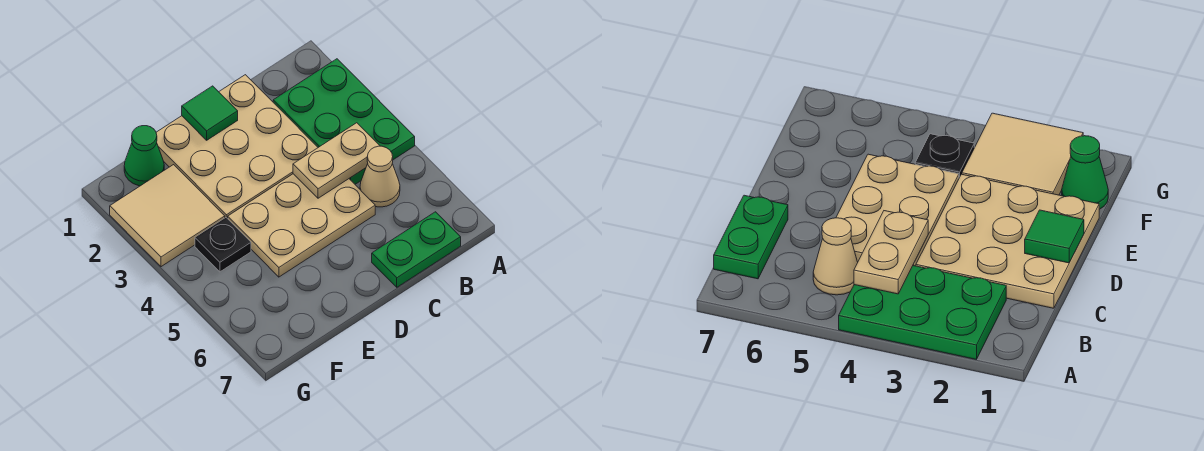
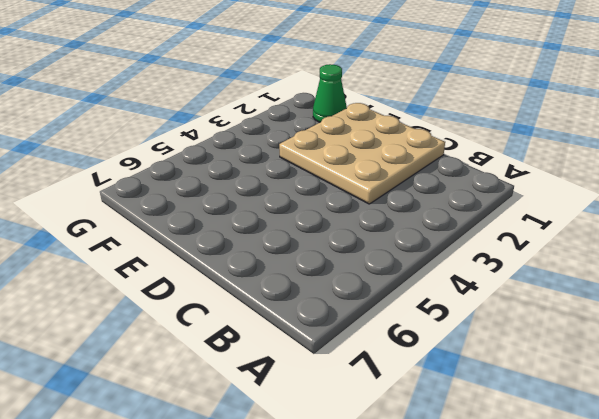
none -> green 2x3 plate [273,59,415,184]
none -> tan 1x1 cone [360,146,400,207]

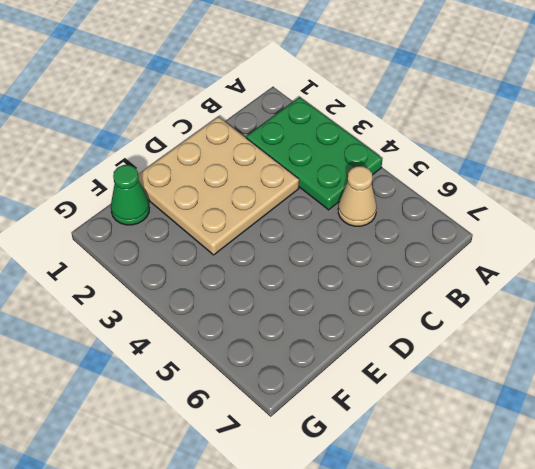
none -> green 1x2 plate [372,212,461,287]
none -> tan 2x3 plate [228,174,375,277]

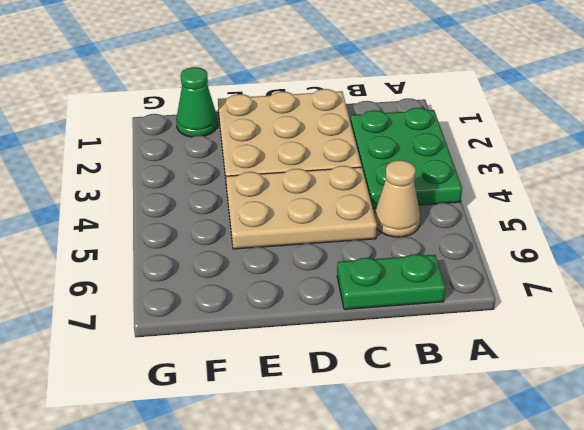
none -> tan 2x2 tile [110,165,225,267]
none -> black 1x1 plate [195,218,251,272]

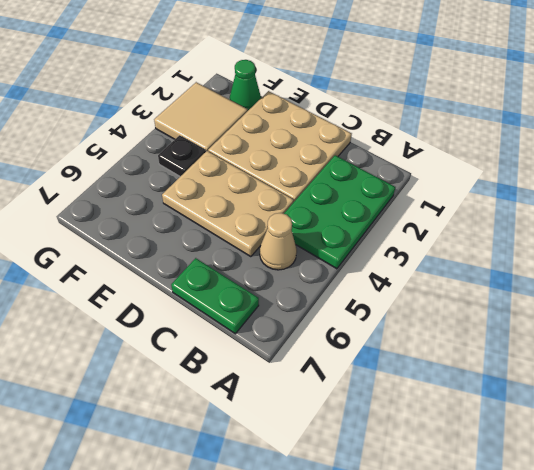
none -> tan 1x2 plate [293,123,380,198]
none -> green 1x1 tile [182,86,238,140]

